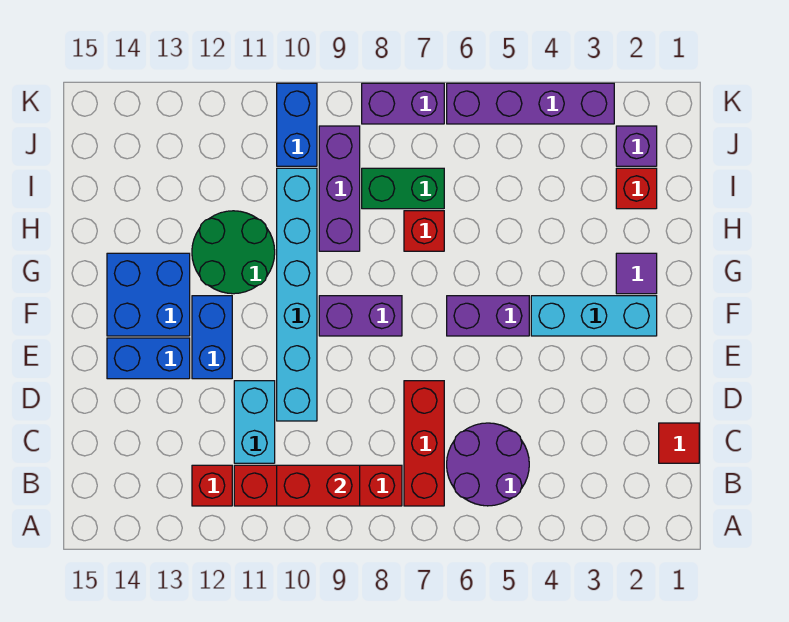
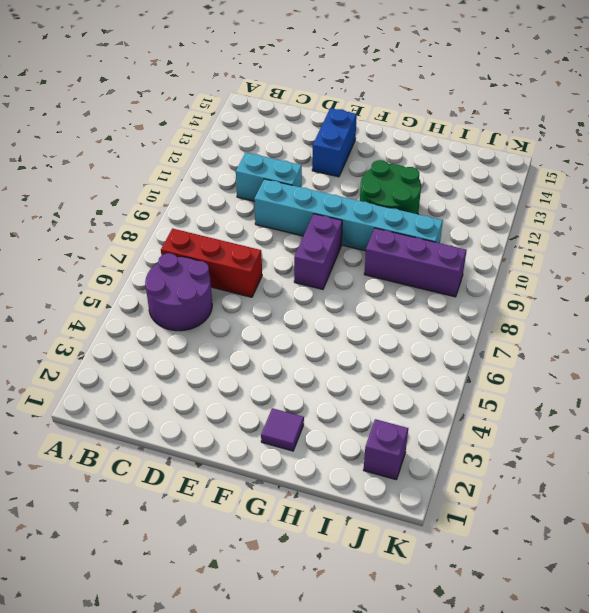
none -> red 1x4 brick [234,465,402,506]
none -> red 1x1 brick [192,465,232,506]
none -> red 1x1 tile [659,423,699,463]

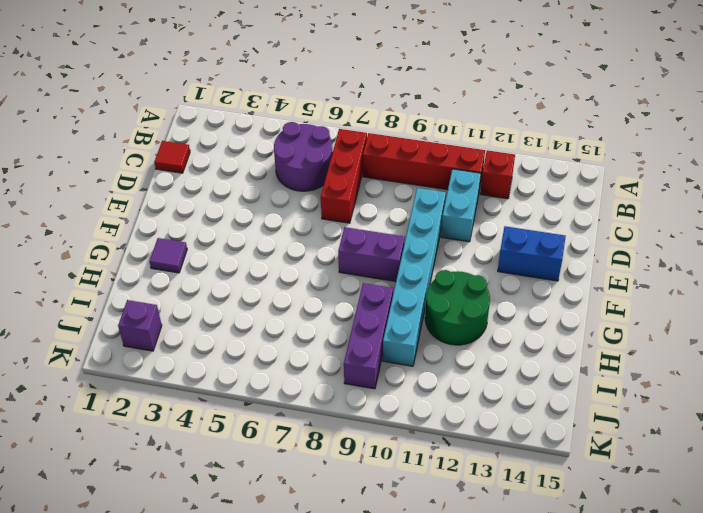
none -> blue 1x2 brick [192,296,232,379]
none -> cyan 1x3 brick [531,296,657,336]
none -> purple 1x2 brick [447,296,529,336]

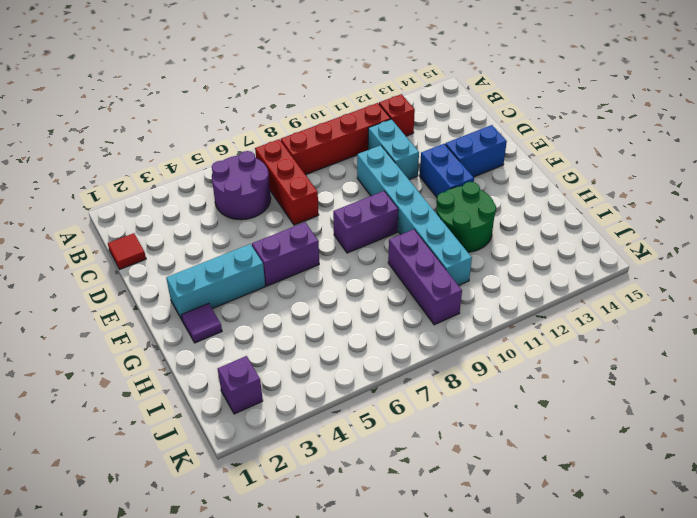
none -> blue 2x2 brick [107,253,190,336]
none -> red 1x1 brick [404,211,444,251]
none -> red 1x1 brick [616,168,657,209]

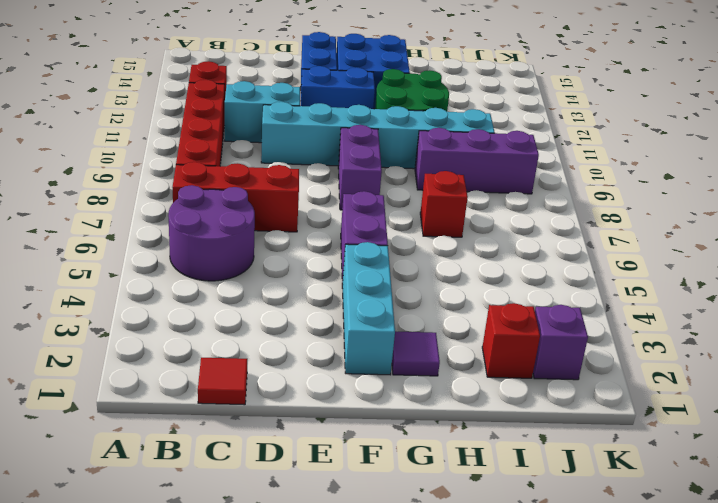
none -> green 1x2 brick [362,168,444,209]
none -> blue 1x2 brick [277,83,317,166]
none -> purple 1x4 brick [447,83,614,124]

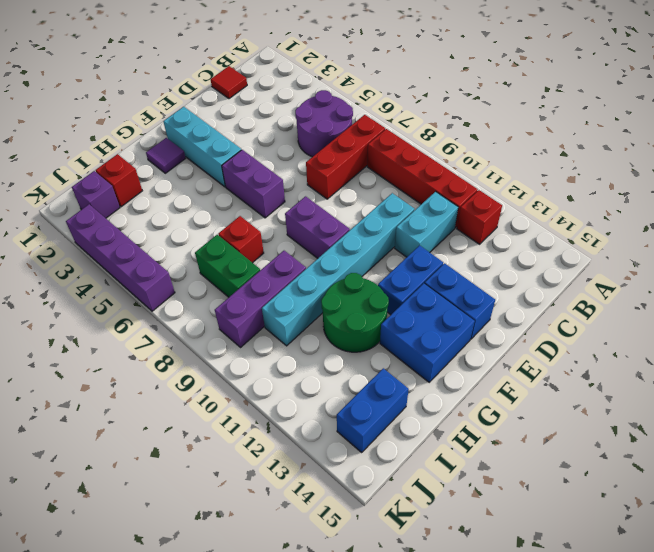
blue 1x2 brick [337,368,409,452] -> blue 1x2 brick moved to [277,83,317,166]
none -> purple 1x2 brick [362,83,444,124]
none -> red 1x2 brick [277,465,360,506]

